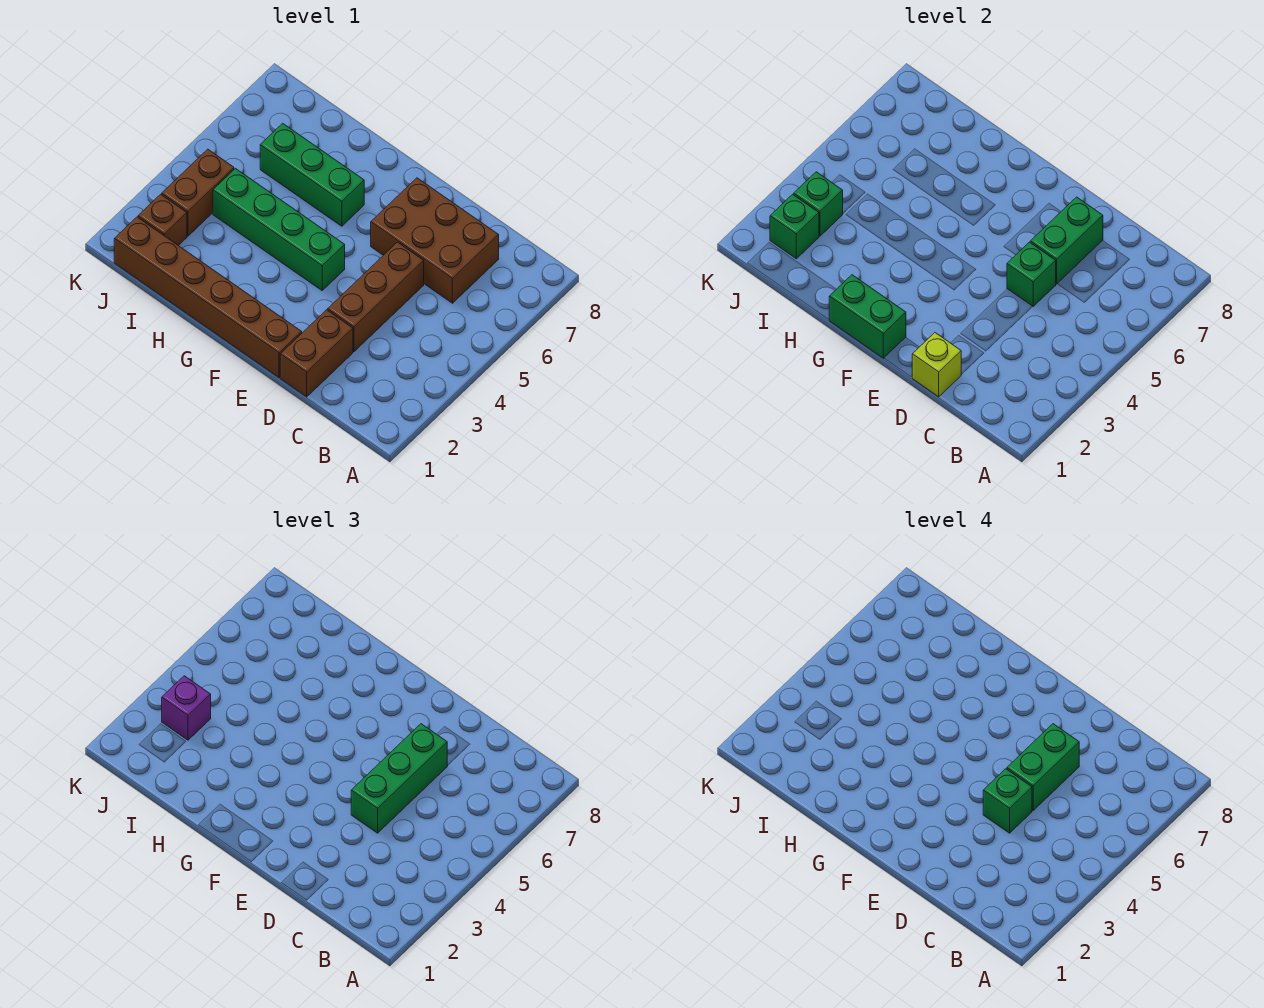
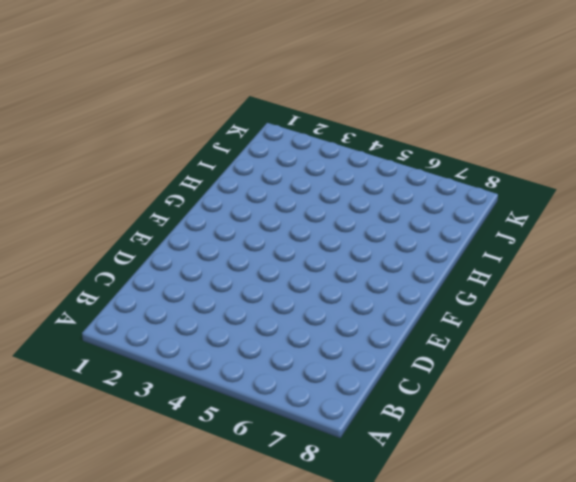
none -> brown 2x3 brick [371,178,499,303]
none -> brown 1x2 brick [280,310,353,397]
none -> brown 1x3 brick [328,242,424,352]

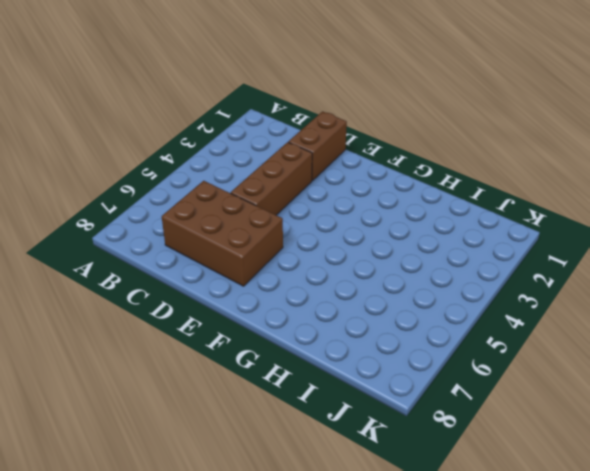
none -> brown 1x6 brick [114,217,302,378]
none -> green 1x4 brick [213,169,345,290]
none -> green 1x3 brick [260,123,364,226]

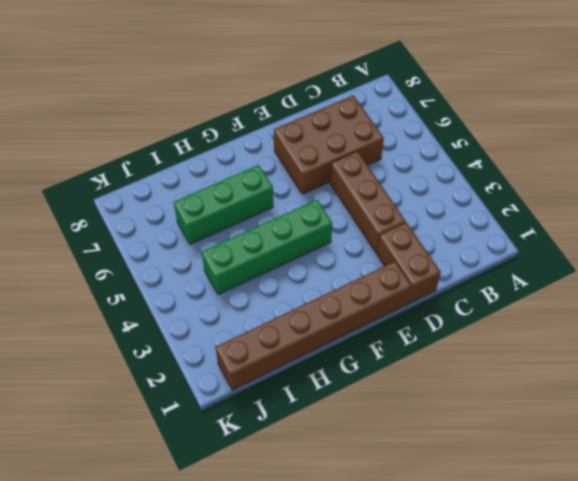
none -> brown 1x1 brick [138,194,187,246]
none -> brown 1x2 brick [162,149,234,236]
none -> lime 1x1 brick [912,333,961,397]

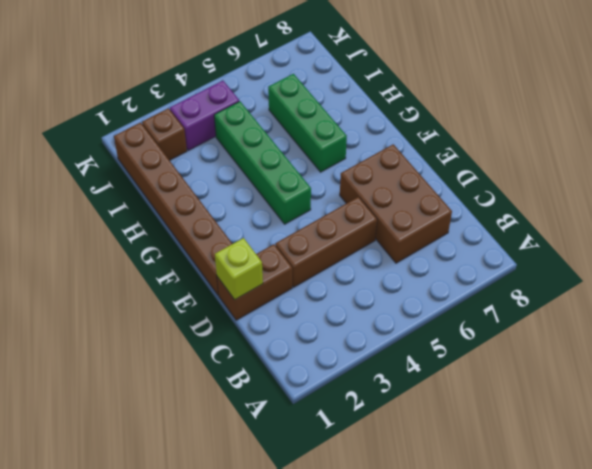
purple 1x2 brick [170,81,239,150] -> brown 1x2 brick [162,149,234,236]
none -> green 1x1 brick [1007,242,1056,306]
none -> green 1x2 brick [1030,197,1103,284]
none -> green 1x2 brick [829,275,906,358]

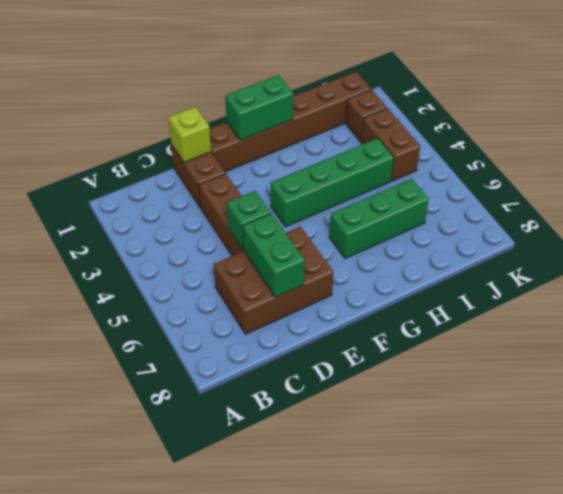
none -> green 1x1 brick [770,194,819,259]
none -> green 1x1 brick [794,172,843,236]
none -> green 1x3 brick [351,724,447,833]

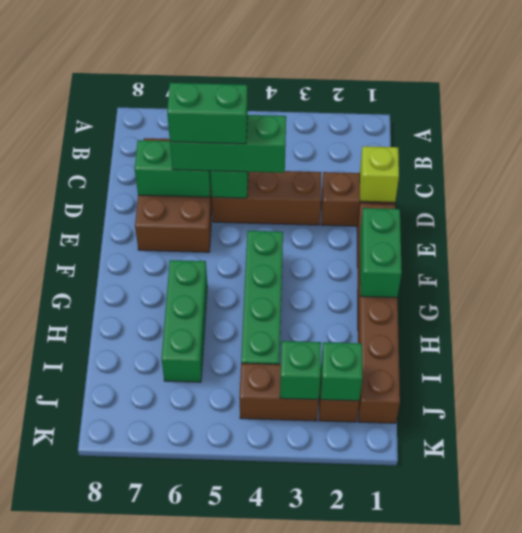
none -> purple 1x1 brick [162,676,211,740]
none -> green 1x1 brick [983,769,1032,833]

